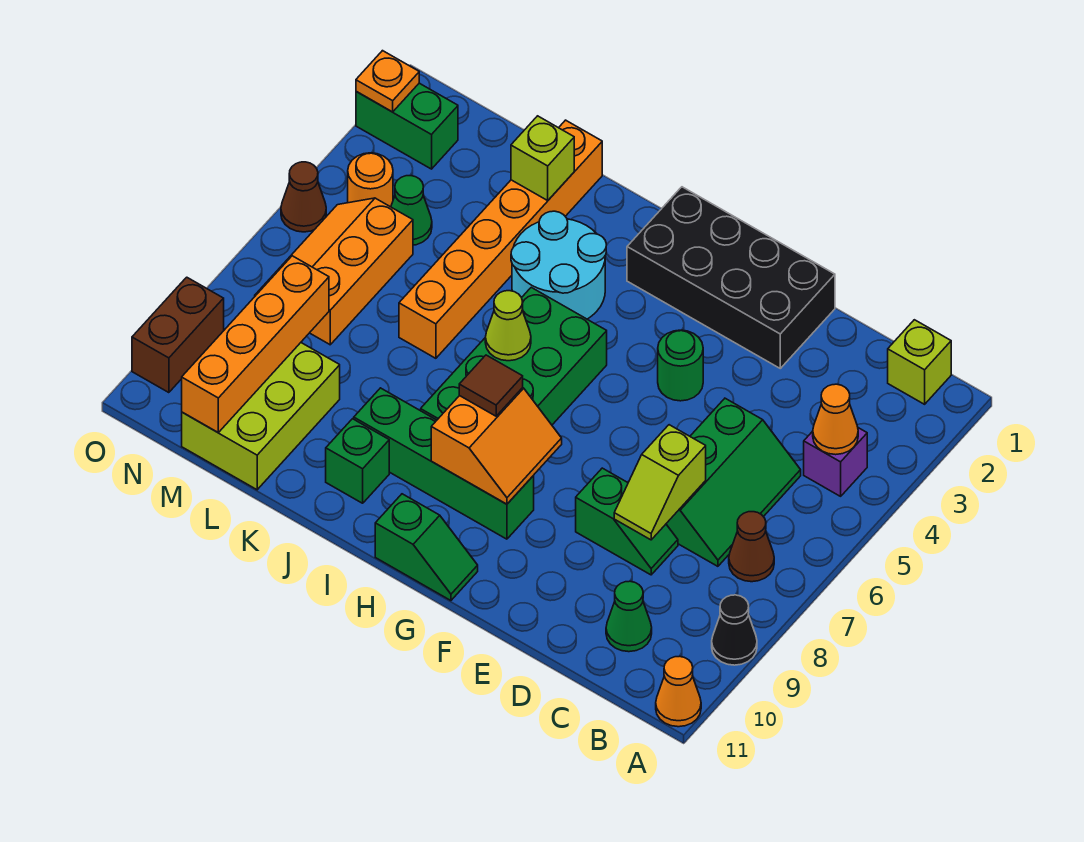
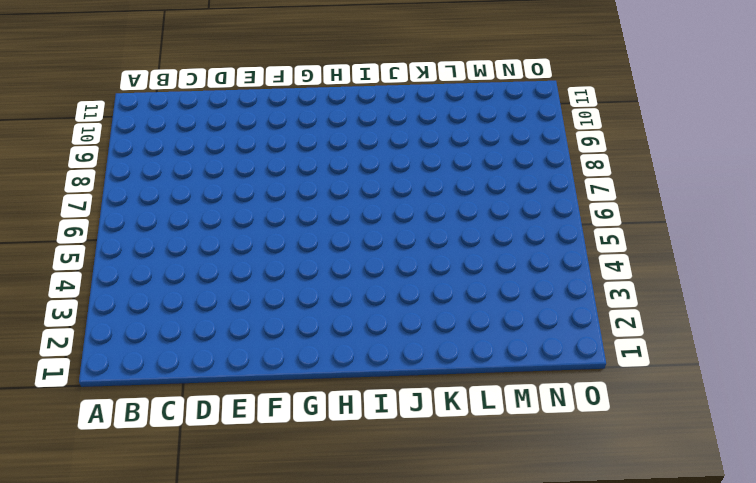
none -> black 1x1 cone [712,595,757,665]
none -> orange 1x1 cone [656,656,701,727]
none -> lime 1x1 brick [888,320,951,404]
none -> purple 1x1 brick [804,428,867,496]

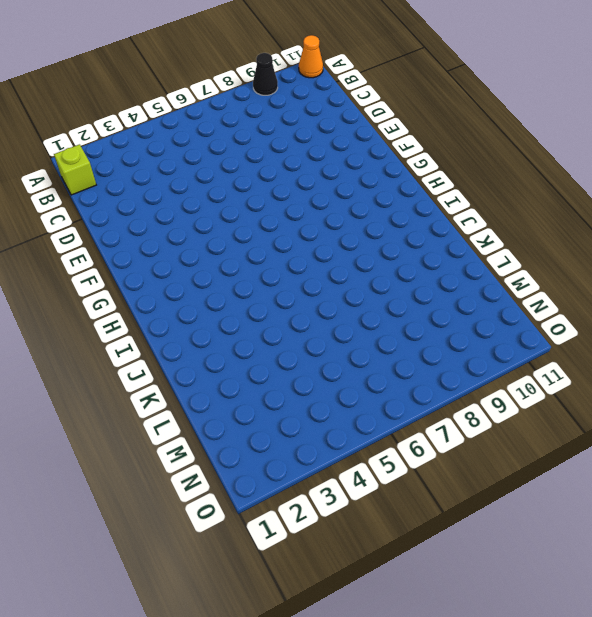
none -> purple 1x1 brick [804,428,867,496]
none -> brown 1x1 cone [729,512,774,582]
none -> green 2x3 slope [666,398,801,566]
none -> green 1x1 cone [606,581,652,652]

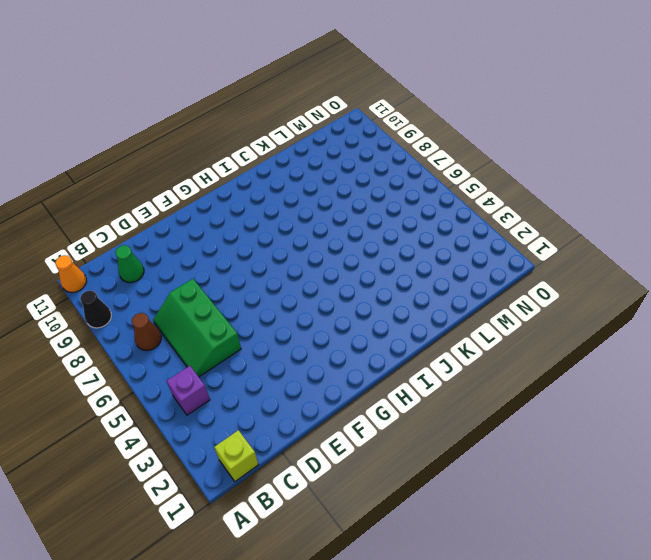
none -> green 1x2 slope [576,468,678,575]
none -> black 2x4 brick [627,187,835,368]
none -> green 1x1 round brick [658,330,703,401]
none -> green 1x4 brick [354,388,534,539]

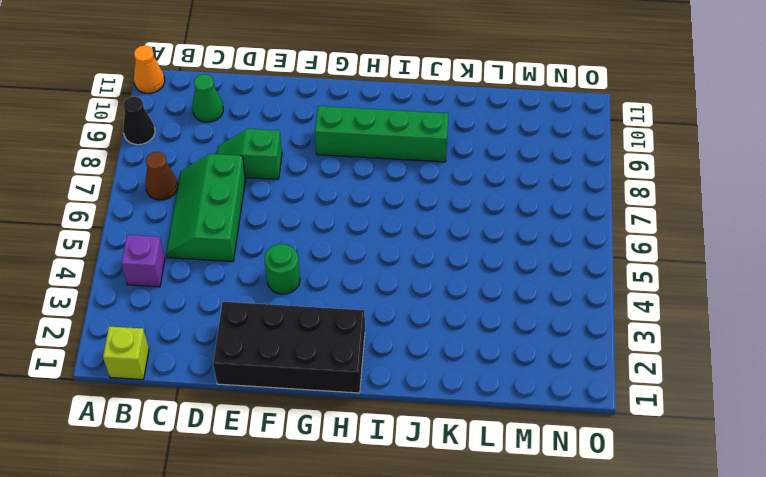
none -> green 1x2 slope [375,494,478,601]
none -> green 2x4 brick [421,287,607,425]
none -> cyan 2x2 round brick [511,211,606,319]
none -> green 1x1 brick [326,419,389,503]

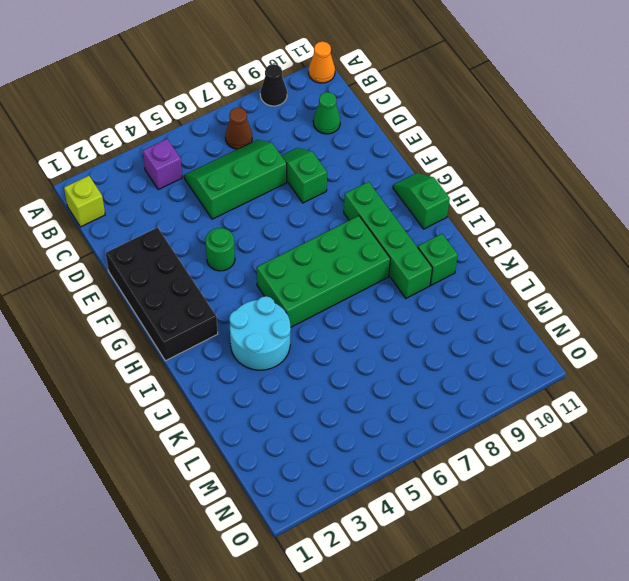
none -> orange 1x6 brick [399,120,602,358]
none -> lime 2x3 brick [182,343,340,490]
none -> green 1x1 cone [391,176,432,245]
none -> orange 2x3 slope [255,198,413,345]

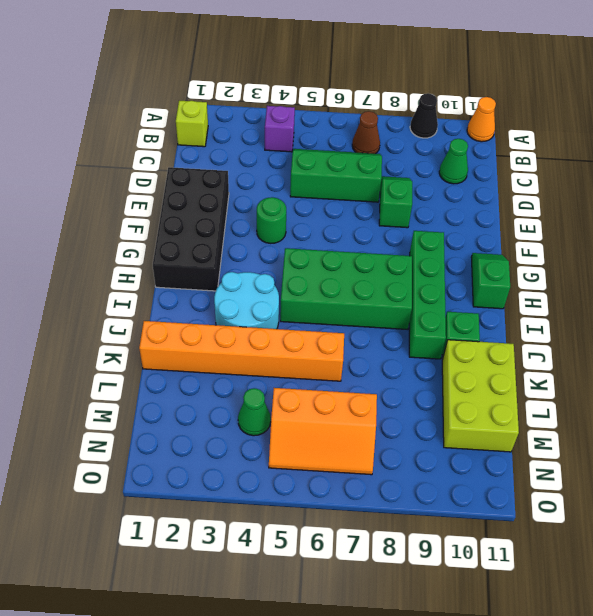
lime 2x3 brick [442,340,519,452] -> lime 2x3 brick turned to [182,343,340,490]
none -> green 1x2 brick [356,83,458,169]
none -> orange 1x1 round brick [348,153,393,207]
none -> brown 1x1 cone [281,162,326,232]
none -> brown 1x2 brick [132,277,224,393]

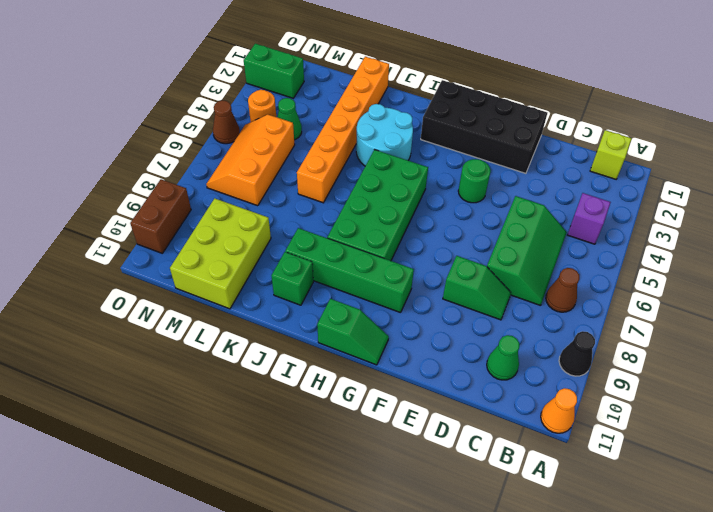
none -> orange 1x1 cone [813,384,858,455]
none -> lime 1x2 slope [614,425,706,540]
none -> orange 2x2 slope [431,388,562,504]
none -> lime 1x1 cone [485,291,531,361]

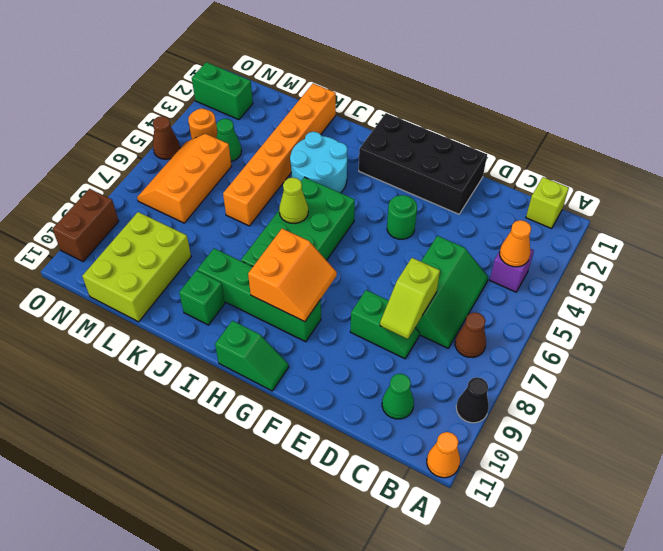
none -> lime 1x1 brick [511,116,574,200]
none -> orange 1x4 brick [182,256,329,432]
none -> orange 1x1 plate [356,51,419,112]
none -> brown 1x1 tile [459,355,523,416]

